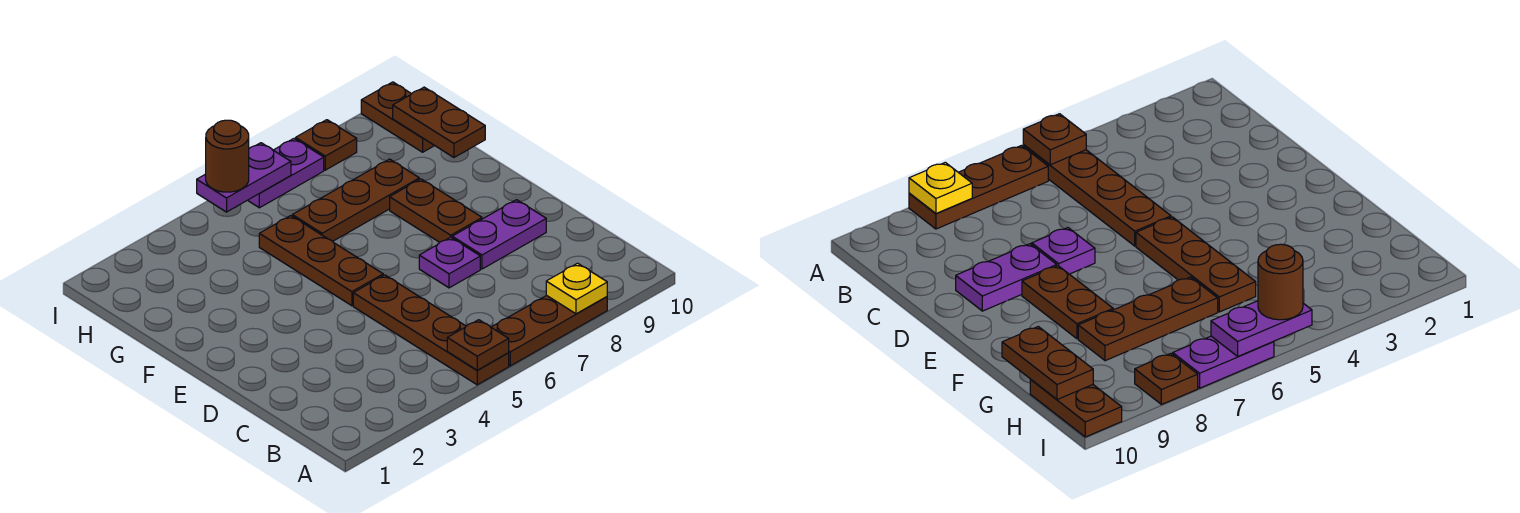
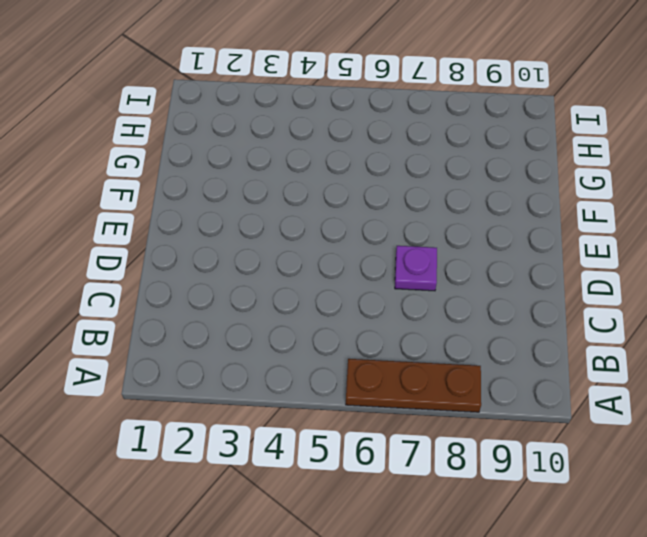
none -> brown 1x4 plate [353,275,509,385]
none -> purple 1x2 plate [452,200,546,269]
none -> brown 1x3 plate [259,216,383,306]

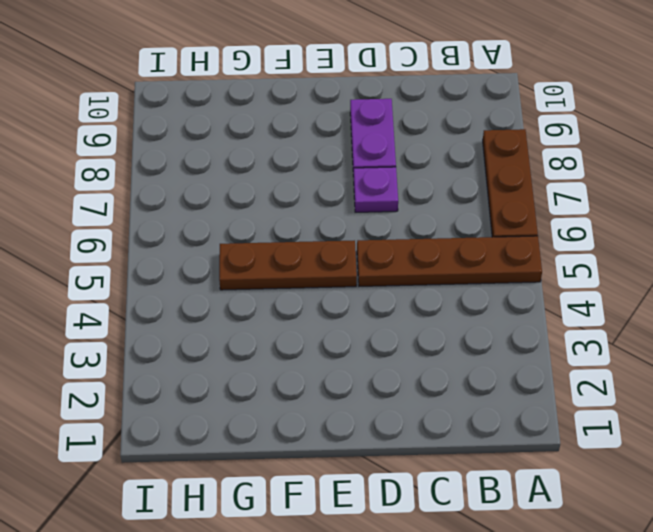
none -> brown 1x2 plate [390,179,482,242]
none -> brown 1x3 plate [292,159,419,241]
none -> brown 1x2 plate [361,82,434,152]

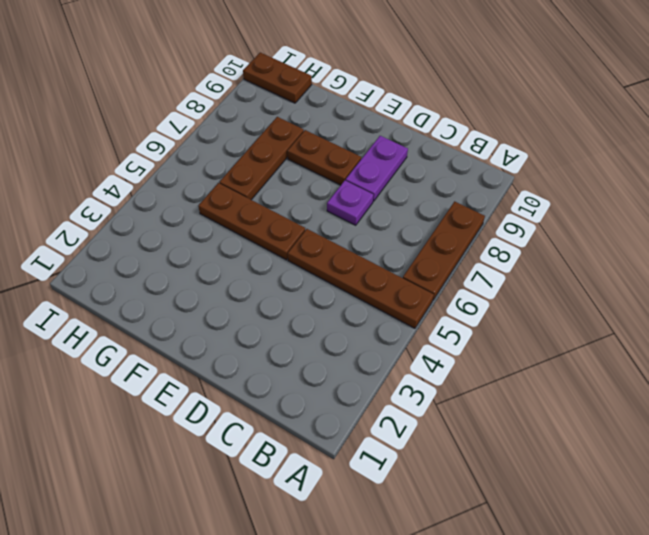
none -> purple 1x2 plate [248,139,324,208]
none -> brown 1x1 plate [296,120,357,170]
none -> brown 1x1 plate [447,320,509,370]

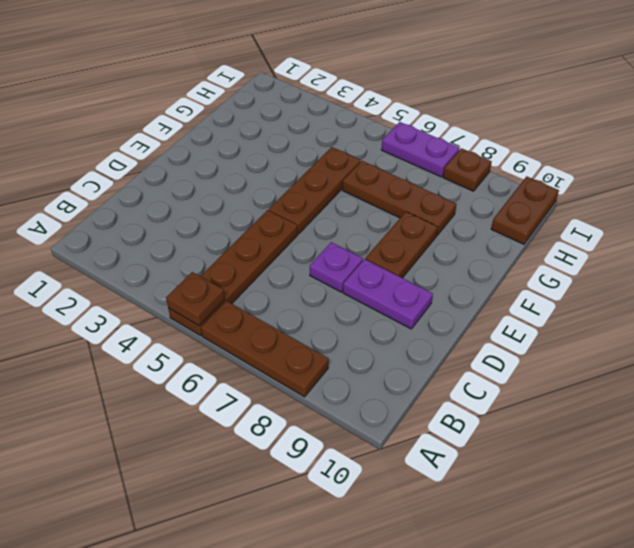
none -> yellow 1x1 plate [546,263,607,314]
none -> brown 1x2 plate [393,87,485,157]
none -> purple 1x2 plate [197,143,291,212]

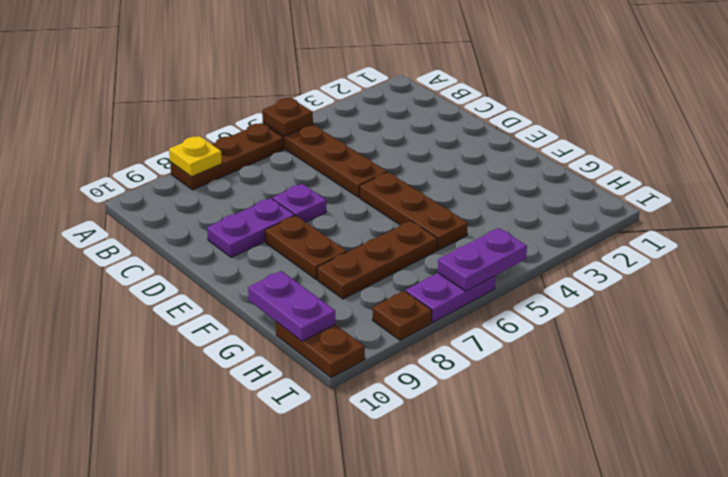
purple 1x2 plate [248,271,336,341] -> brown 1x2 plate [393,87,485,157]
none -> brown 1x1 round brick [206,120,249,192]

